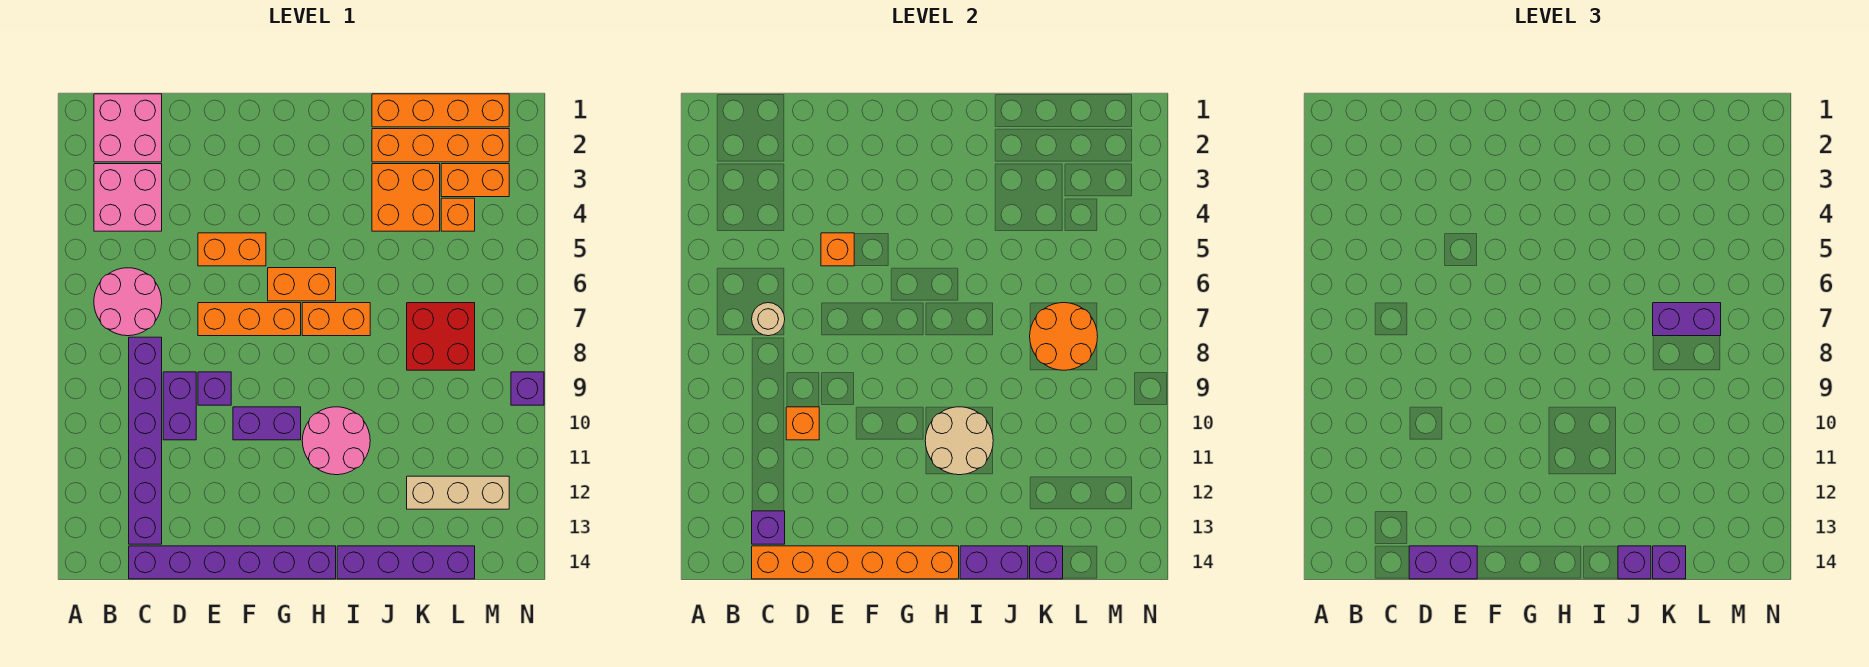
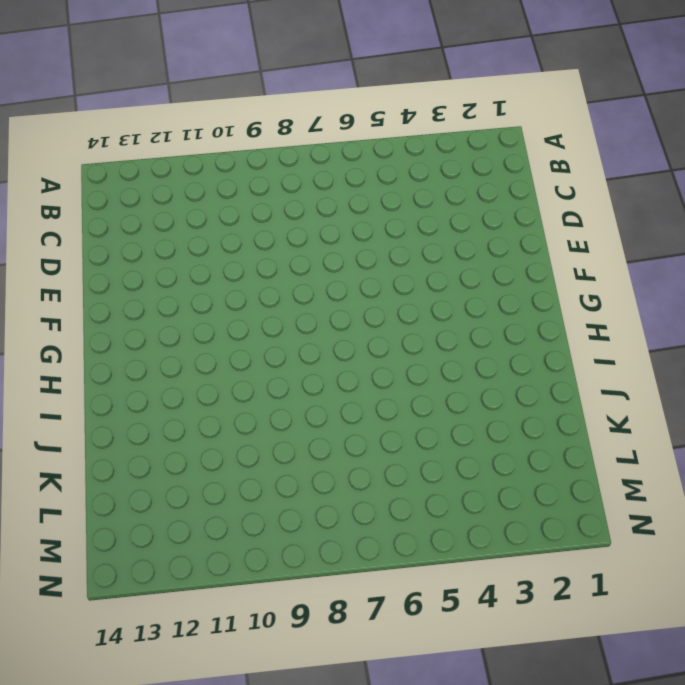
none -> pink 2x2 brick [94,94,162,162]
none -> pink 2x2 brick [94,164,162,231]
none -> pink 2x2 round brick [94,268,162,336]
none -> purple 1x6 brick [129,337,162,544]

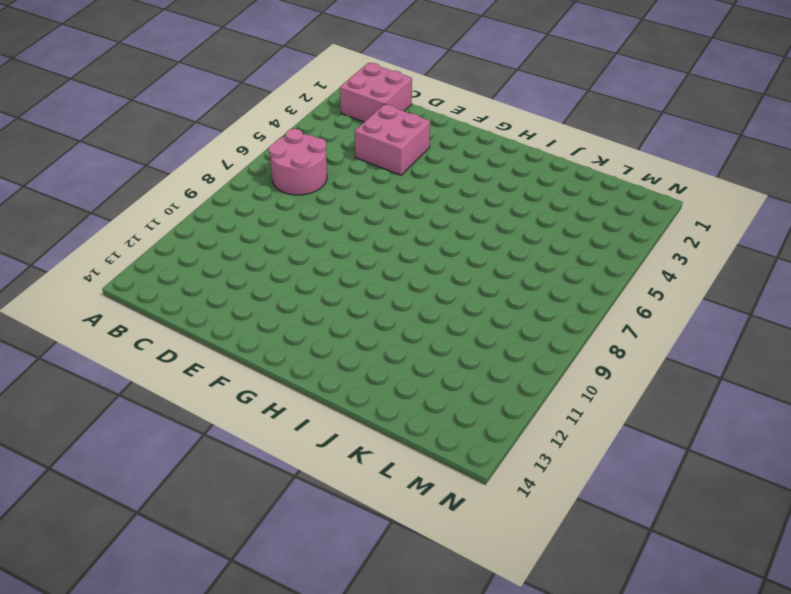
pink 2x2 brick [355,104,430,175] -> pink 2x2 brick moved to [94,164,162,231]
none -> purple 1x6 brick [129,337,162,544]
none -> purple 1x6 brick [129,546,336,579]
none -> purple 1x2 brick [163,372,196,440]
none -> orange 1x2 brick [198,233,266,266]

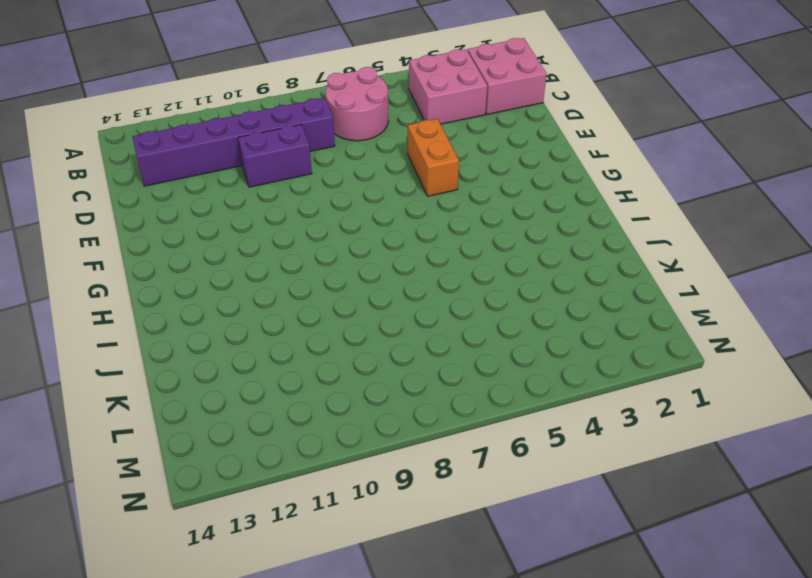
none -> purple 1x6 brick [129,546,336,579]
none -> orange 1x3 brick [198,303,301,336]
none -> purple 1x1 brick [198,372,231,405]
none -> purple 1x2 brick [233,407,301,440]

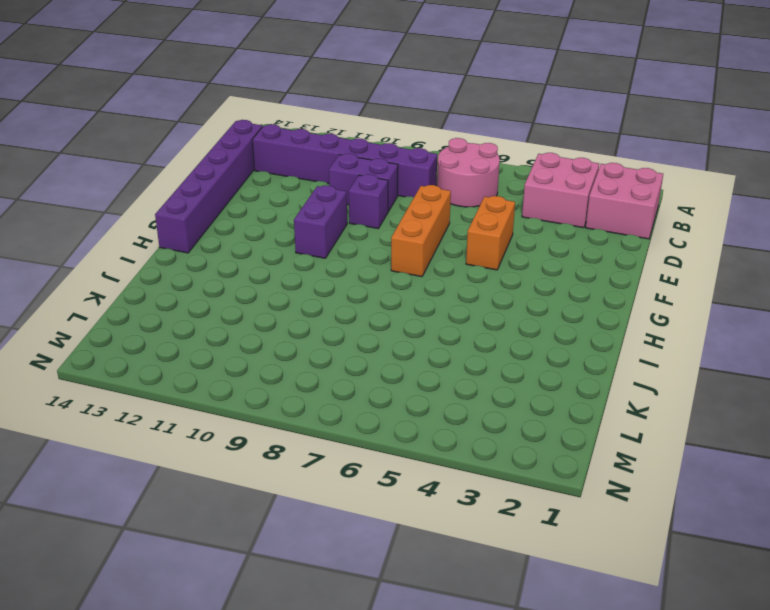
none -> orange 1x2 brick [268,268,336,301]
none -> orange 1x2 brick [302,303,370,336]
none -> pink 2x2 round brick [302,407,370,475]
none -> purple 1x4 brick [337,546,475,579]

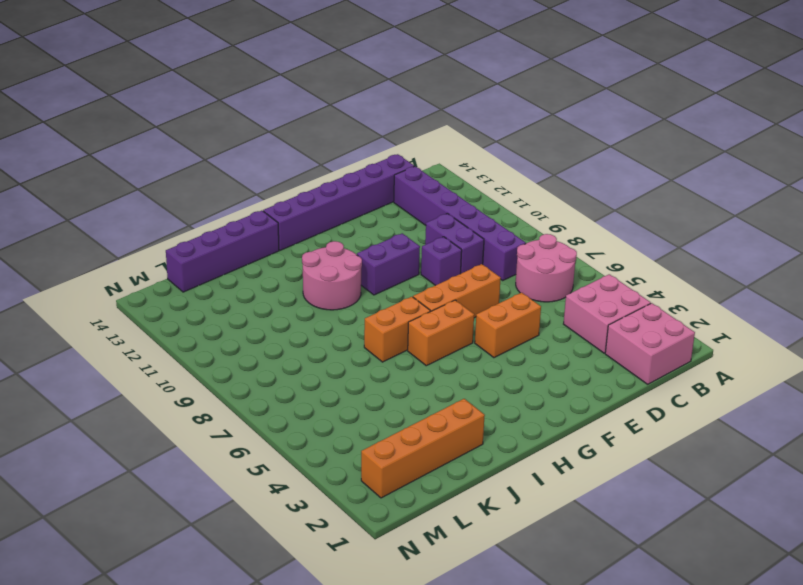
none -> orange 1x4 brick [372,94,509,127]
none -> orange 2x2 brick [372,164,440,231]
none -> red 2x2 brick [407,303,475,370]
none -> tan 1x3 brick [407,476,509,509]

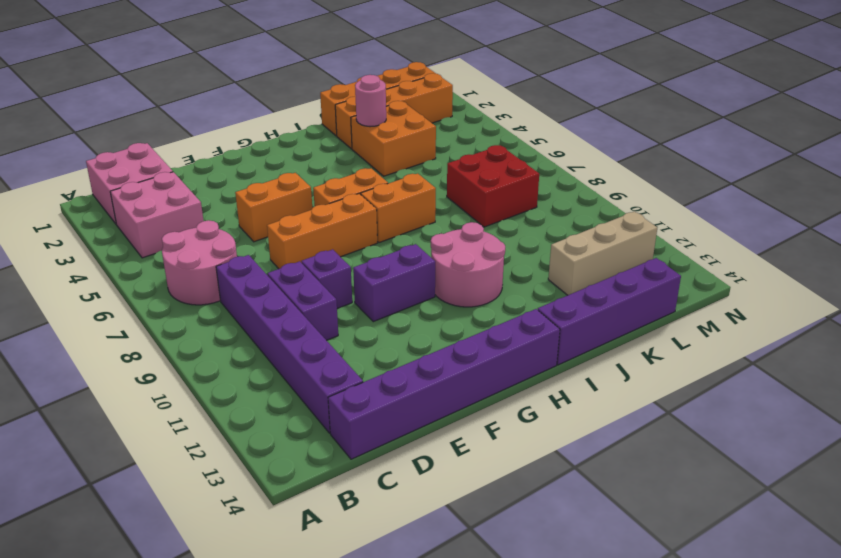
pink 1x1 round brick [355,75,386,127] -> none
none -> orange 1x2 brick [441,164,509,197]
none -> orange 1x1 brick [441,198,475,231]
none -> purple 1x1 brick [511,372,544,405]
none -> tan 1x1 round brick [752,303,785,336]

